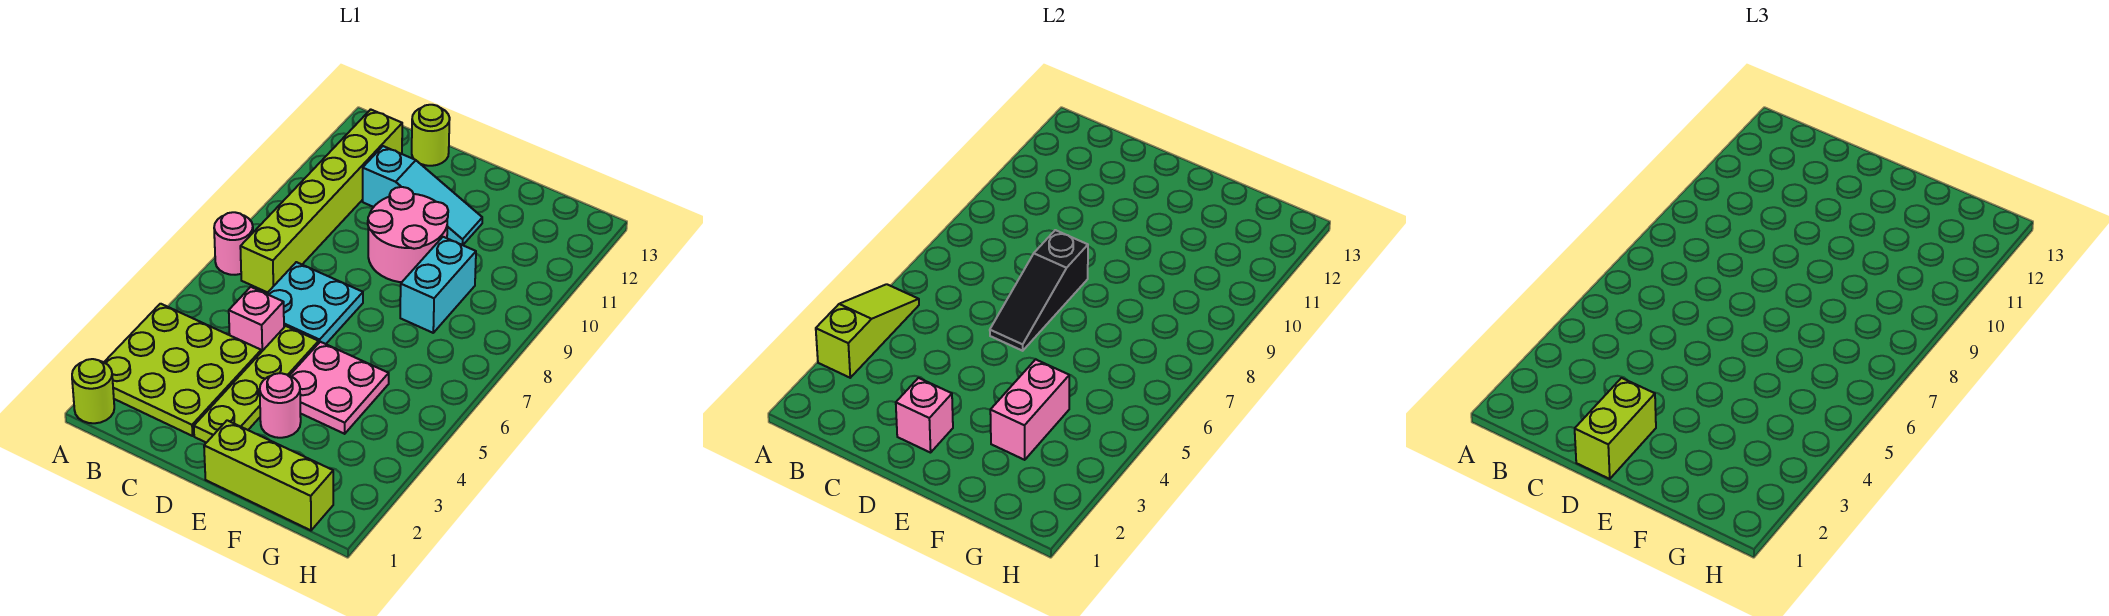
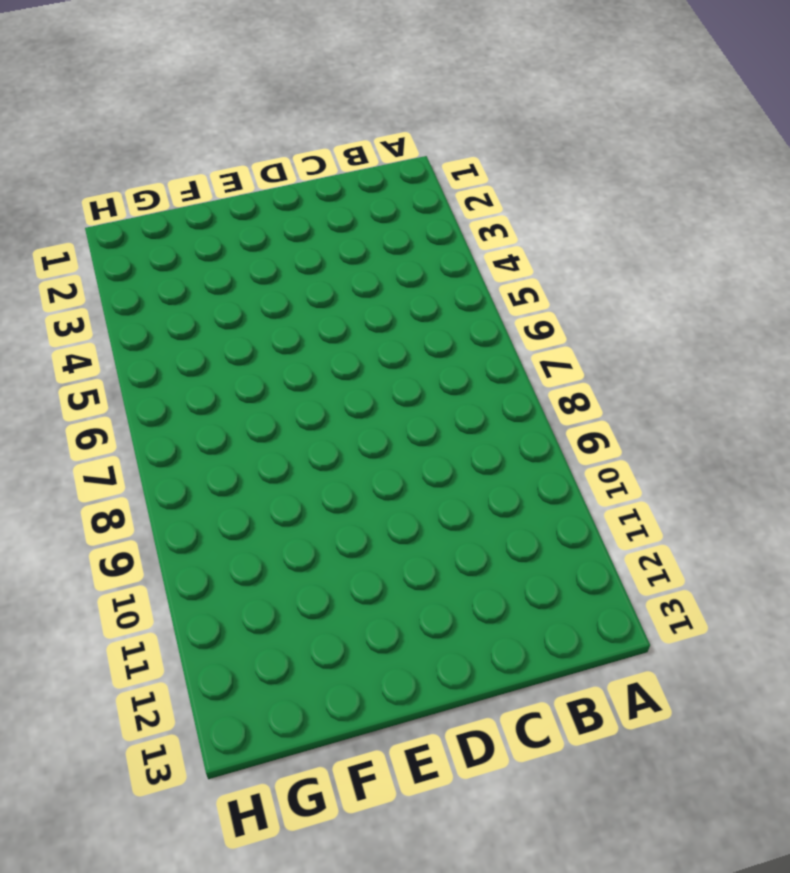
none -> lime 1x1 round brick [72,359,114,423]
none -> lime 3x3 plate [104,304,261,436]
none -> pink 1x1 round brick [214,212,253,275]

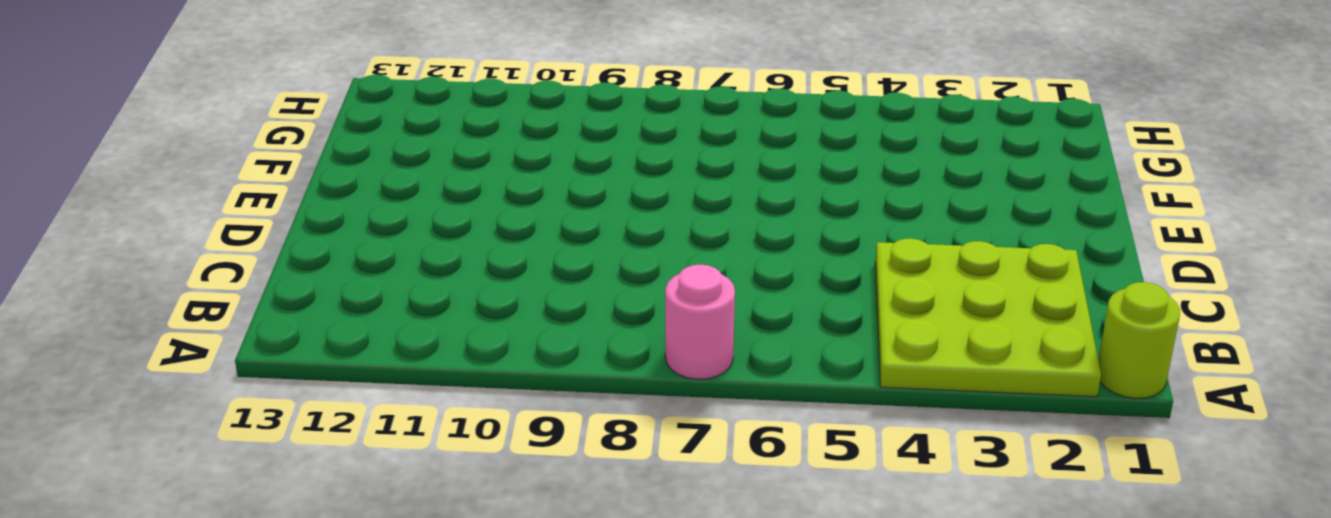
none -> lime 1x6 brick [240,109,402,293]
none -> pink 1x1 brick [229,287,284,352]
none -> cyan 2x2 plate [267,262,363,344]

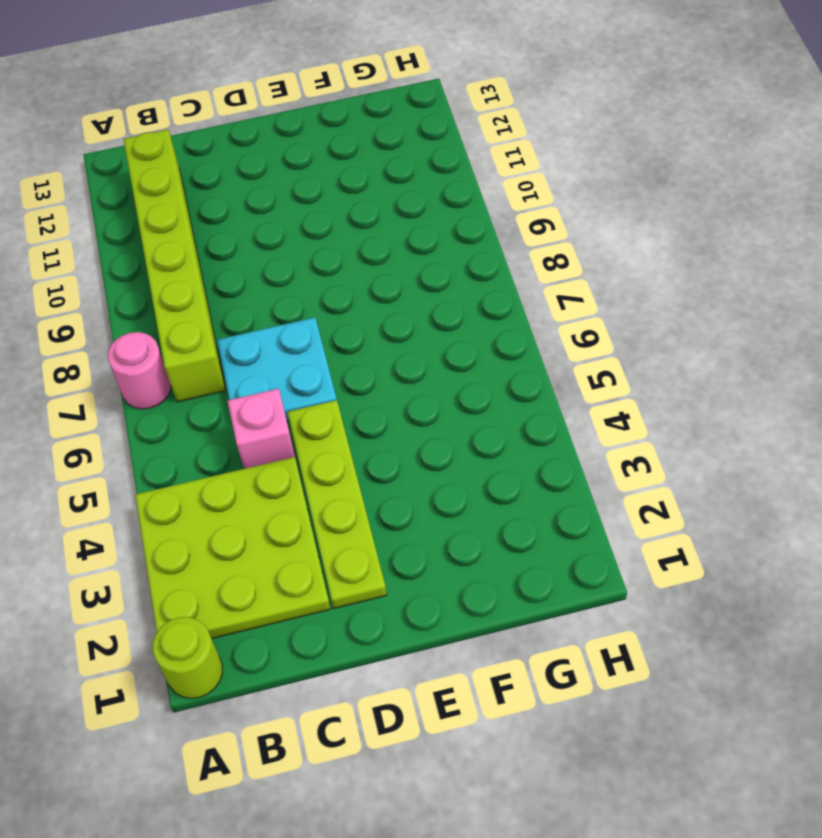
none -> cyan 1x3 slope [363,146,482,245]
none -> lime 1x1 round brick [412,105,450,166]
none -> pink 2x2 round brick [368,187,448,282]

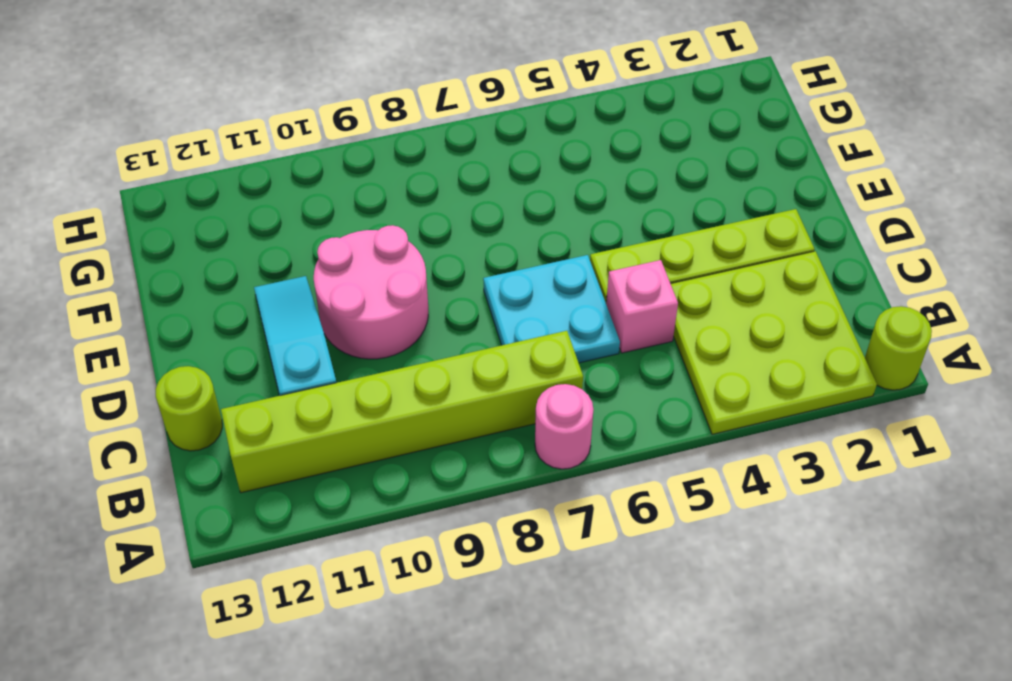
none -> lime 1x3 brick [204,420,333,530]
none -> pink 1x1 round brick [260,373,301,438]
none -> pink 2x2 plate [290,342,389,434]

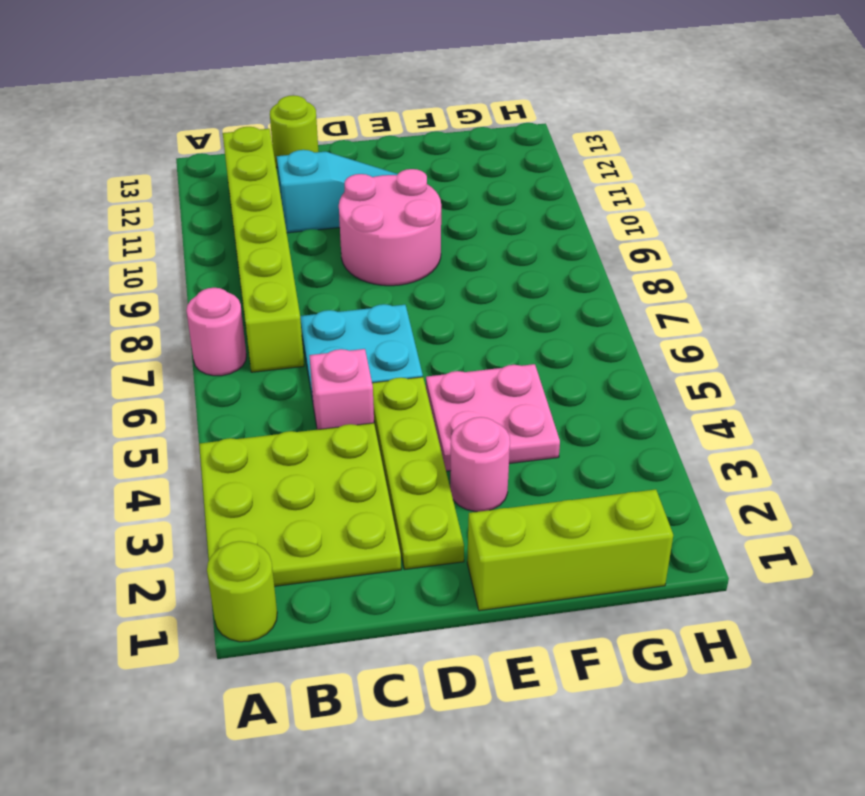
none -> cyan 1x2 brick [400,237,476,333]
none -> lime 1x3 slope [816,284,919,378]
none -> pink 1x1 brick [896,378,953,453]

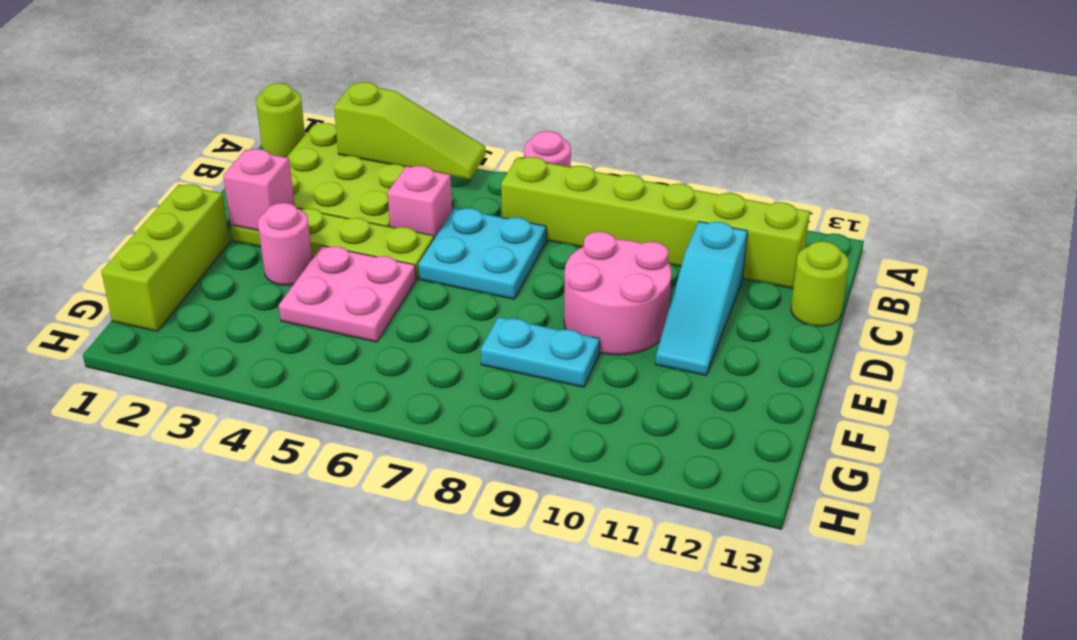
cyan 1x2 plate [481,317,600,387] -> cyan 1x2 brick [400,237,476,333]
none -> black 1x3 slope [990,230,1088,351]
none -> pink 1x2 brick [990,359,1069,460]
none -> lime 1x2 brick [1575,378,1656,479]

